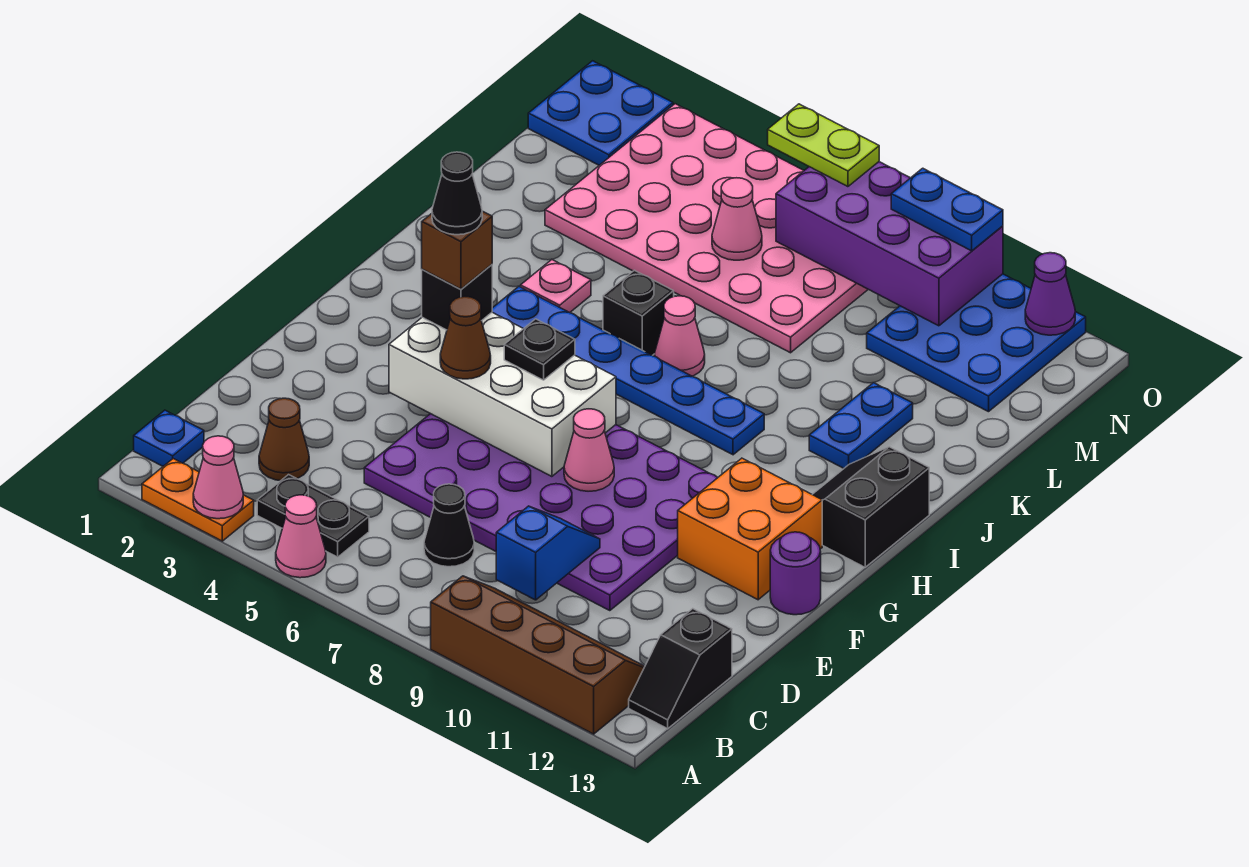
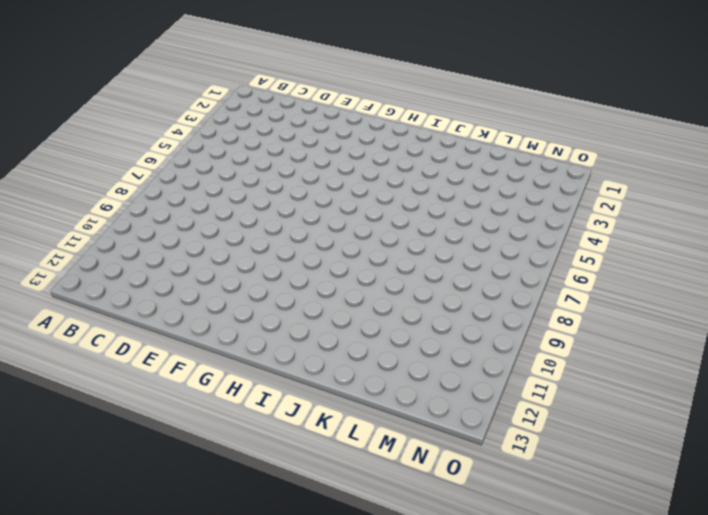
none -> orange 1x2 plate [142,459,254,541]
none -> pink 1x1 cone [276,495,326,578]
none -> brown 2x4 slope [431,576,645,734]
none -> blue 1x1 plate [134,410,204,466]

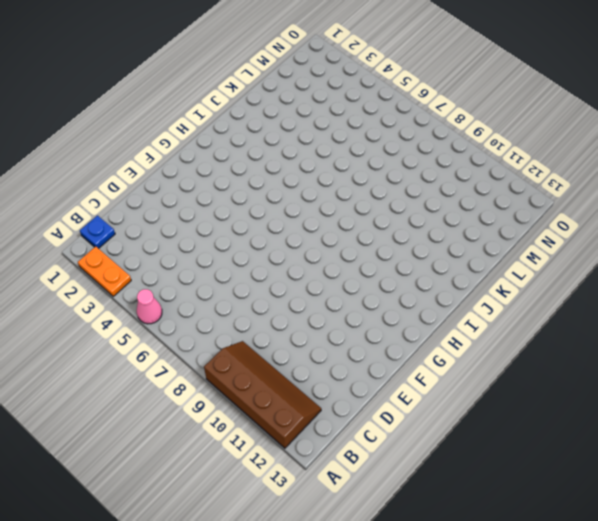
none -> black 1x2 plate [257,475,369,557]
none -> black 1x2 slope [629,609,732,729]
none -> brown 1x1 cone [259,398,309,481]
none -> black 1x1 cone [424,484,474,567]

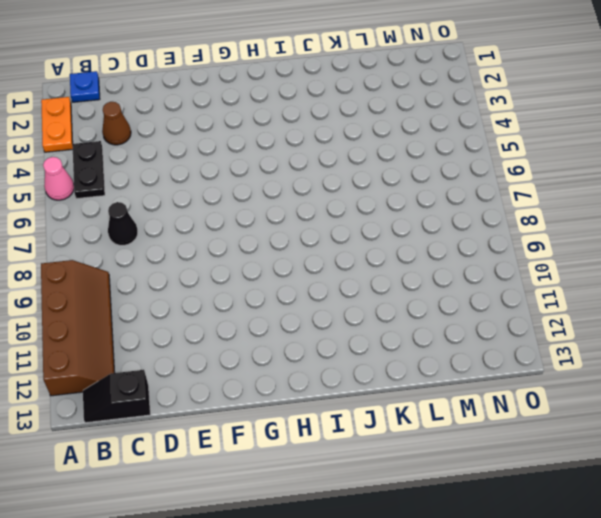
none -> purple 4x6 plate [364,414,718,611]
none -> orange 2x2 brick [678,458,822,600]
none -> purple 1x1 round brick [770,532,821,615]
none -> black 2x2 slope [812,447,929,567]

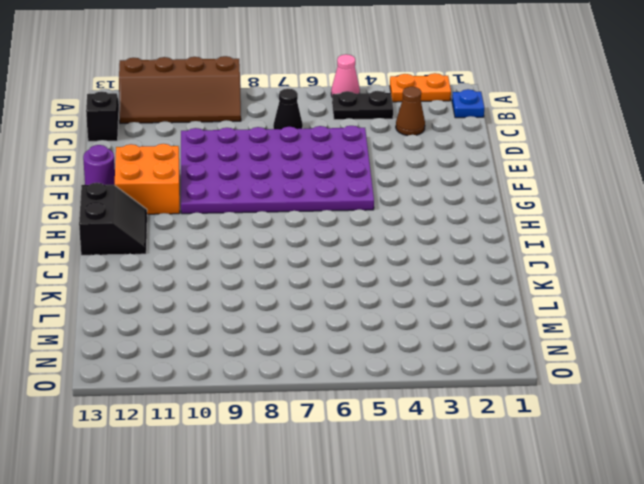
none -> blue 1x6 plate [492,286,764,455]
none -> pink 1x1 plate [521,260,591,313]
none -> black 1x1 brick [603,270,674,355]
none -> pink 1x1 cone [654,296,705,376]

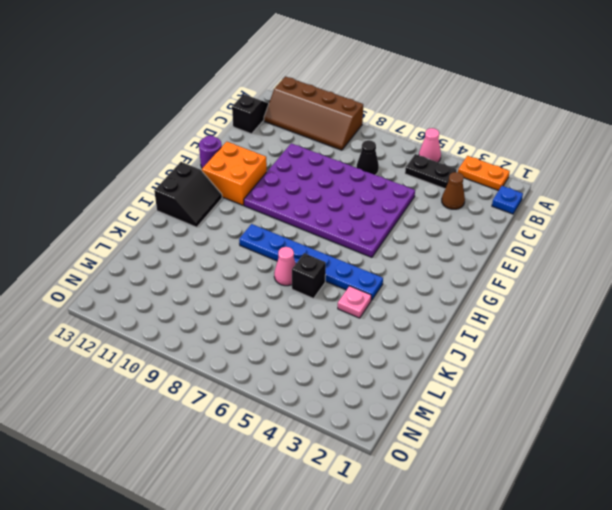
none -> blue 1x2 plate [809,383,913,468]
none -> pink 4x6 plate [545,104,868,353]
none -> blue 3x3 plate [867,274,1086,412]
none -> blue 2x2 plate [528,61,673,165]

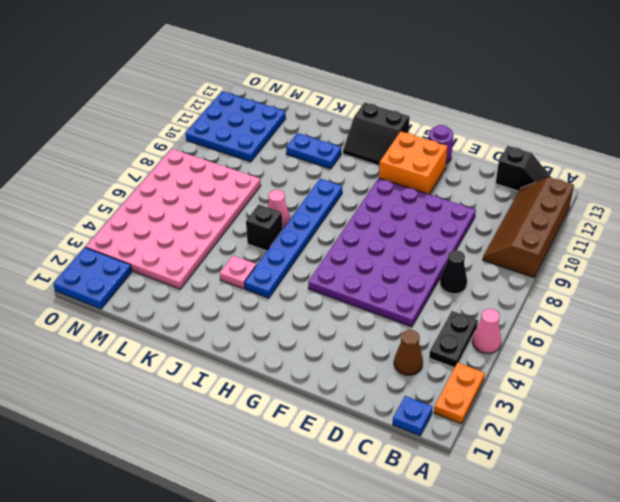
none -> pink 1x1 cone [193,436,243,519]
none -> blue 1x2 slope [496,506,600,600]
none -> white 2x4 brick [389,312,616,477]
none -> pink 1x1 cone [564,409,614,491]

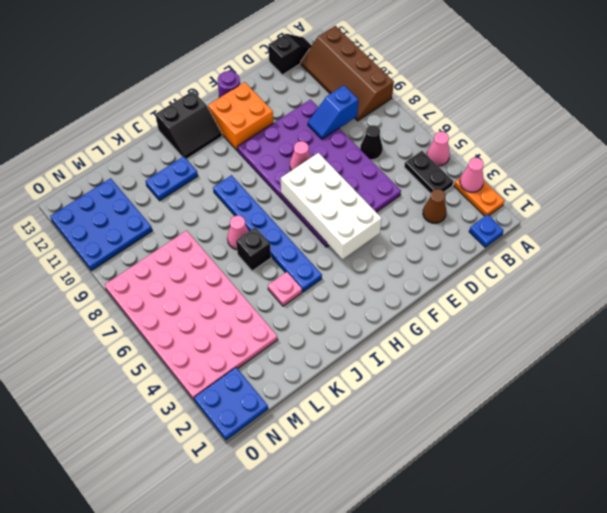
none -> pink 1x1 cone [712,178,762,260]
none -> purple 2x4 brick [776,162,1003,326]
none -> purple 1x1 cone [1025,253,1075,335]
none -> brown 1x1 cone [440,297,491,379]

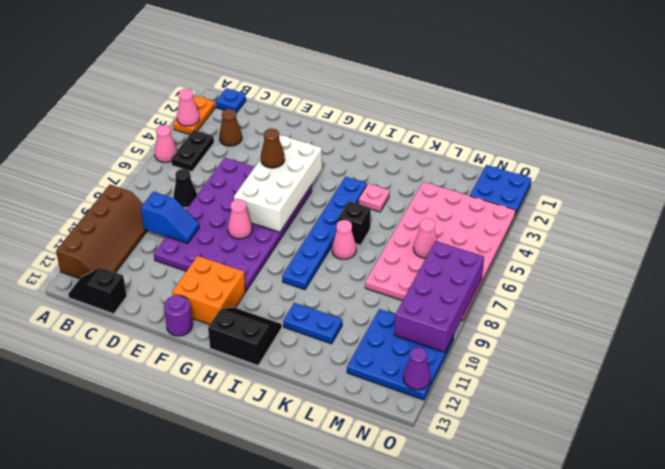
none -> black 1x1 brick [422,265,492,330]
none -> black 1x1 plate [504,319,575,380]
none -> lime 1x2 plate [768,104,879,187]
none -> blue 1x2 plate [891,168,1003,251]

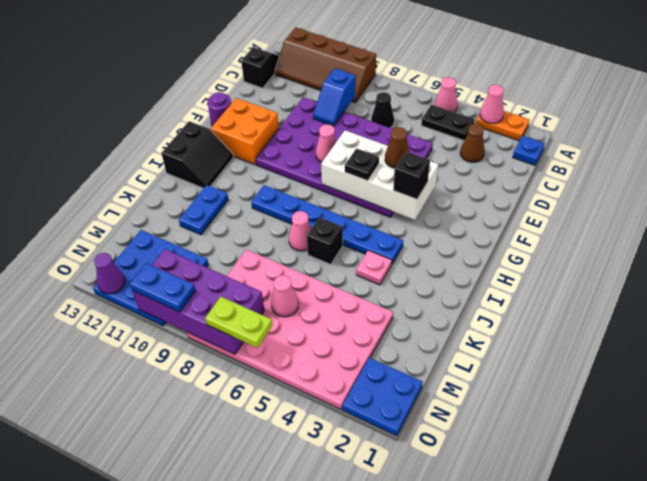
none -> brown 1x1 brick [422,211,492,289]
none -> black 1x1 cone [432,152,482,235]

